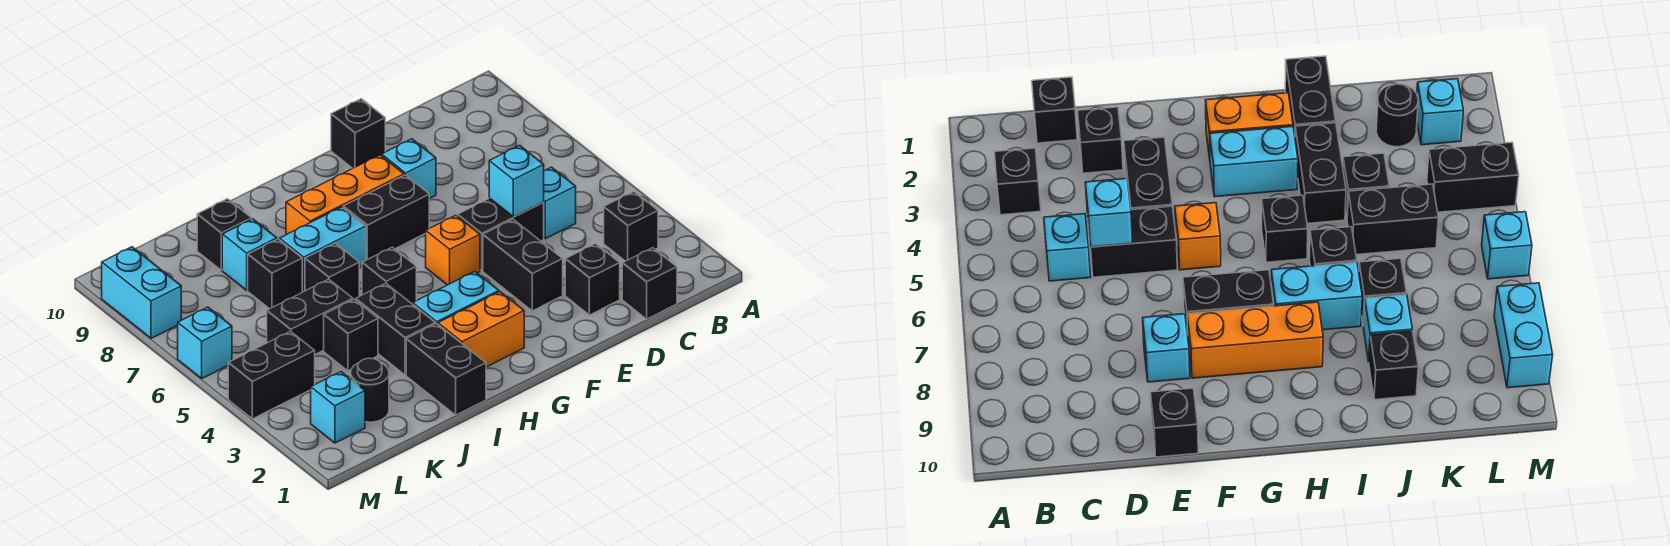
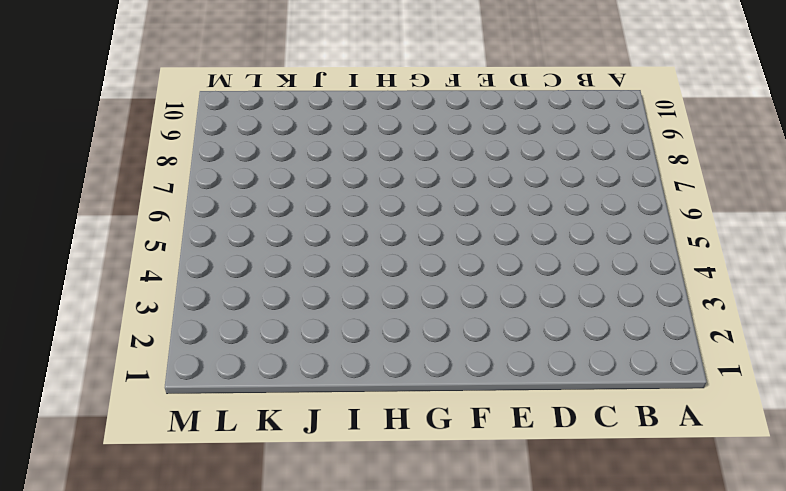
none -> black 1x1 brick [604,192,658,261]
none -> black 1x1 brick [622,248,677,319]
none -> cyan 1x1 brick [544,167,576,239]

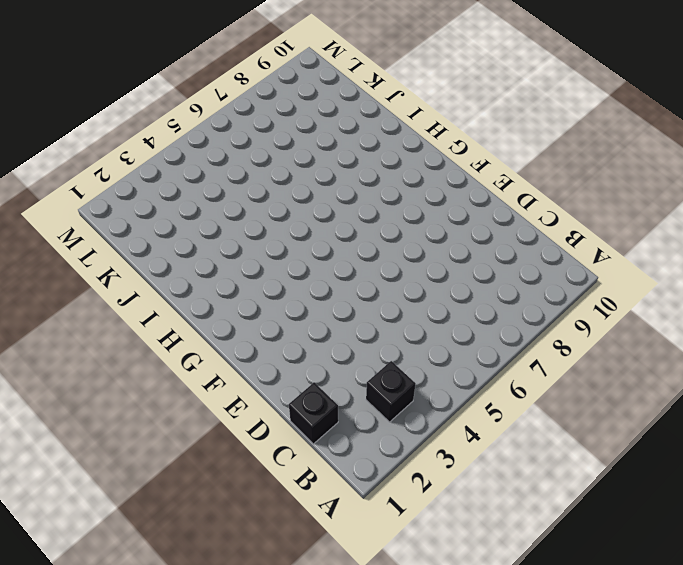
none -> cyan 1x1 brick [544,167,576,239]
none -> black 1x1 brick [565,244,620,315]
none -> black 1x2 brick [458,198,544,271]

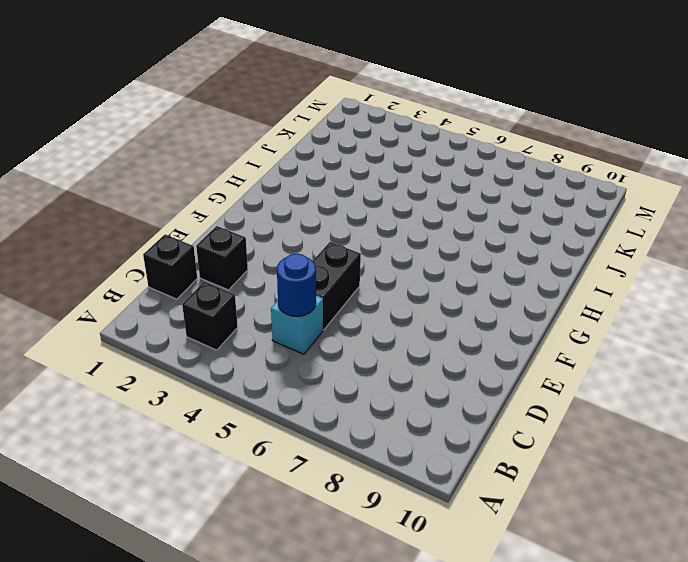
blue 1x1 round brick [277,254,316,316] -> none
none -> black 1x2 brick [483,219,563,311]
none -> cyan 1x1 brick [382,139,436,199]
none -> black 1x1 brick [331,99,385,168]

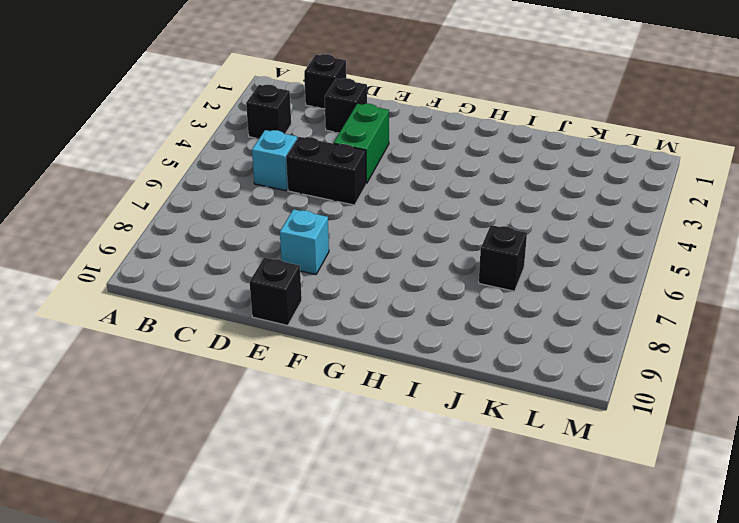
green 1x2 brick [334,104,389,183] -> black 1x2 brick [483,219,563,311]
none -> orange 1x1 brick [426,215,480,285]
none -> black 1x2 brick [343,175,429,260]
none -> orange 1x3 brick [286,155,404,235]

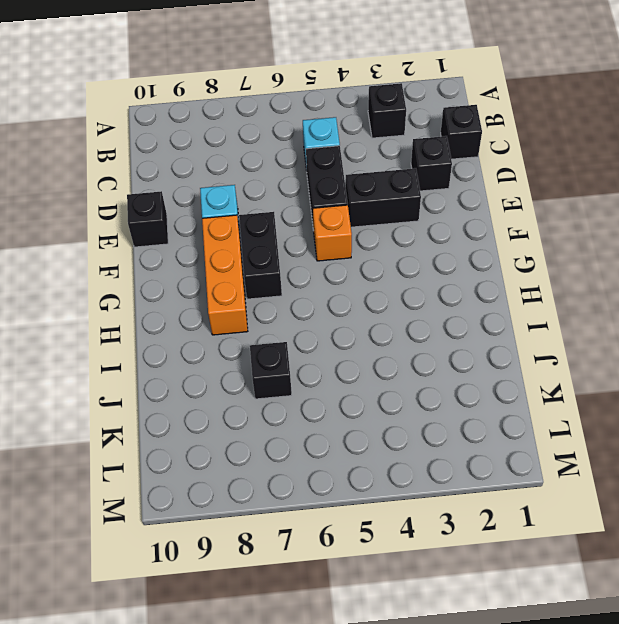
none -> orange 1x2 brick [438,292,524,367]
none -> cyan 1x2 brick [413,272,499,324]
none -> black 1x1 brick [362,247,416,304]

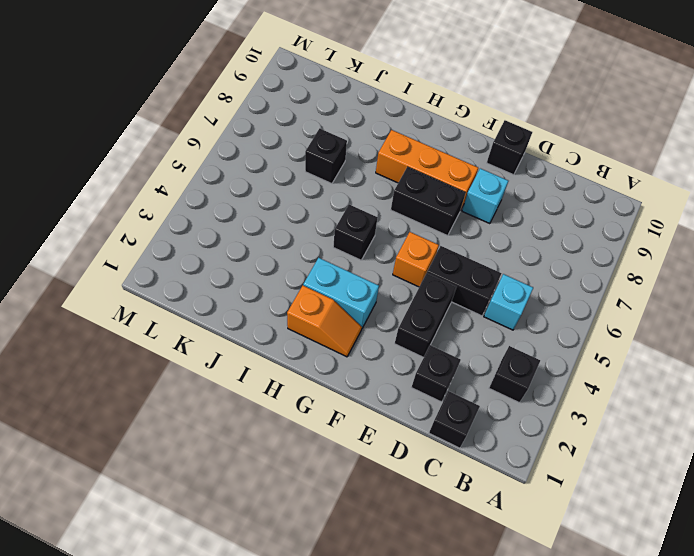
orange 1x2 slope [287,286,362,357] -> orange 1x2 brick [438,292,524,367]
none -> cyan 1x2 brick [280,207,366,292]
none -> black 1x2 brick [406,323,486,415]
none -> black 1x2 brick [356,283,435,375]

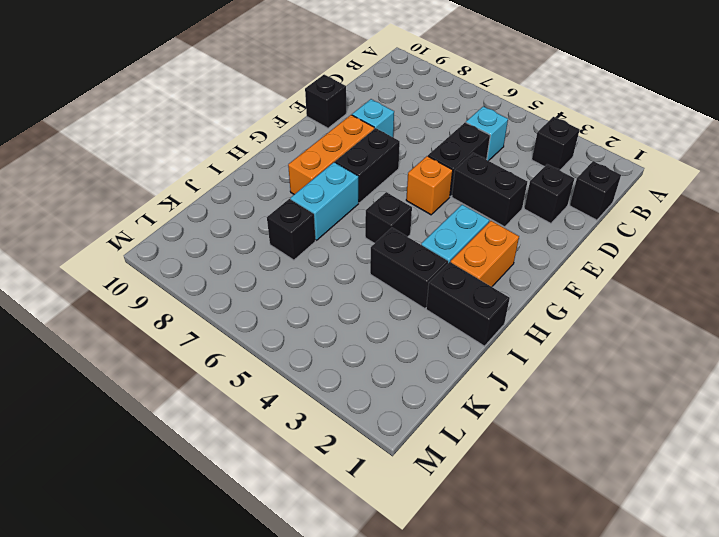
none -> black 1x1 brick [305,243,359,300]
none -> black 1x1 brick [324,300,378,371]
none -> black 1x2 brick [267,279,353,354]

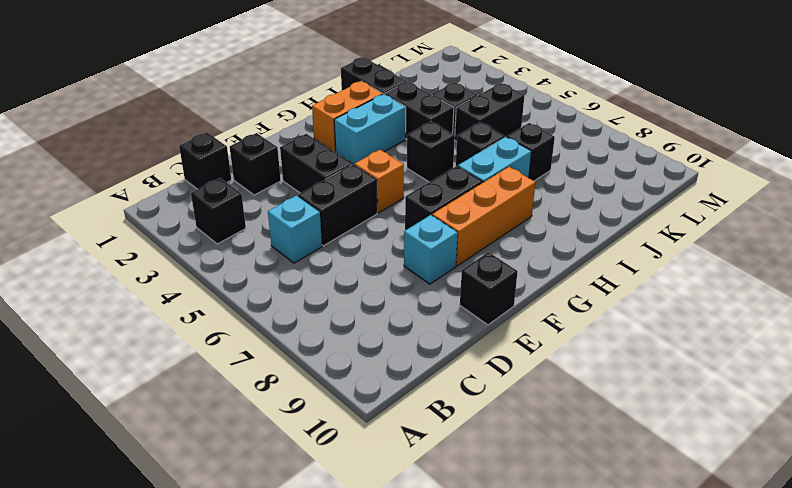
none -> cyan 1x1 brick [222,219,277,290]
none -> black 1x1 brick [197,199,252,270]
none -> black 1x1 round brick [350,358,389,422]

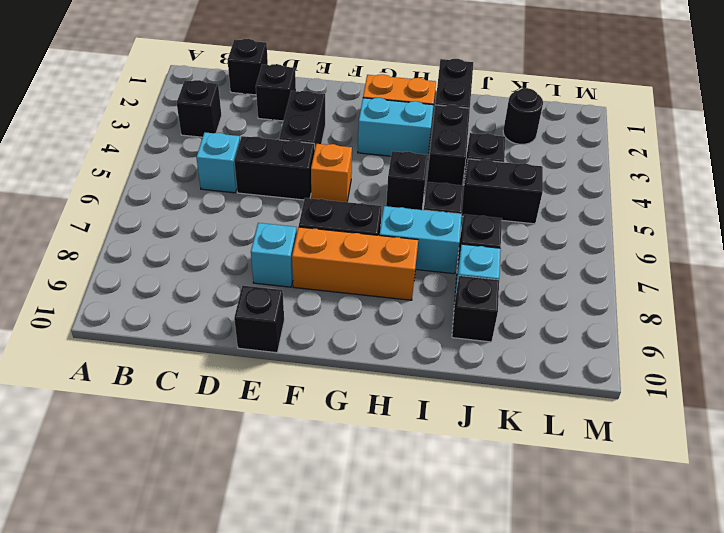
none -> cyan 1x1 brick [311,372,365,443]
none -> black 1x2 brick [228,331,315,419]
none -> cyan 1x1 brick [178,307,232,378]

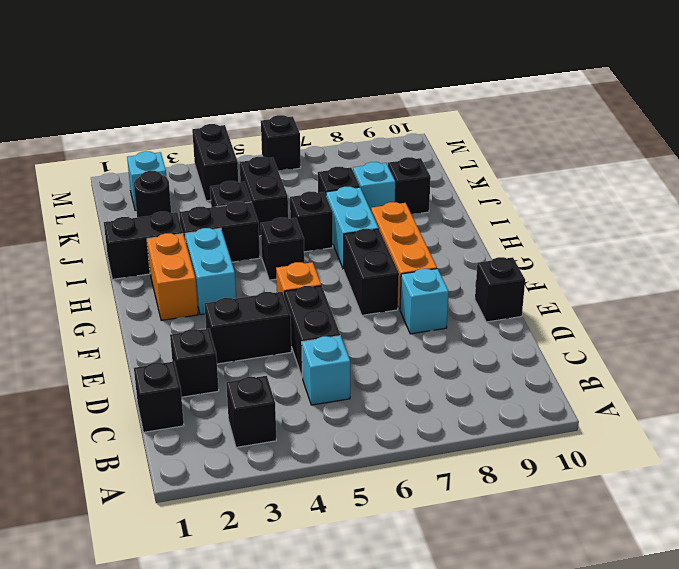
black 1x1 brick [261,115,301,171] -> cyan 1x1 brick [178,307,232,378]
none -> cyan 1x2 brick [102,247,181,338]
none -> cyan 1x1 brick [489,145,544,217]

